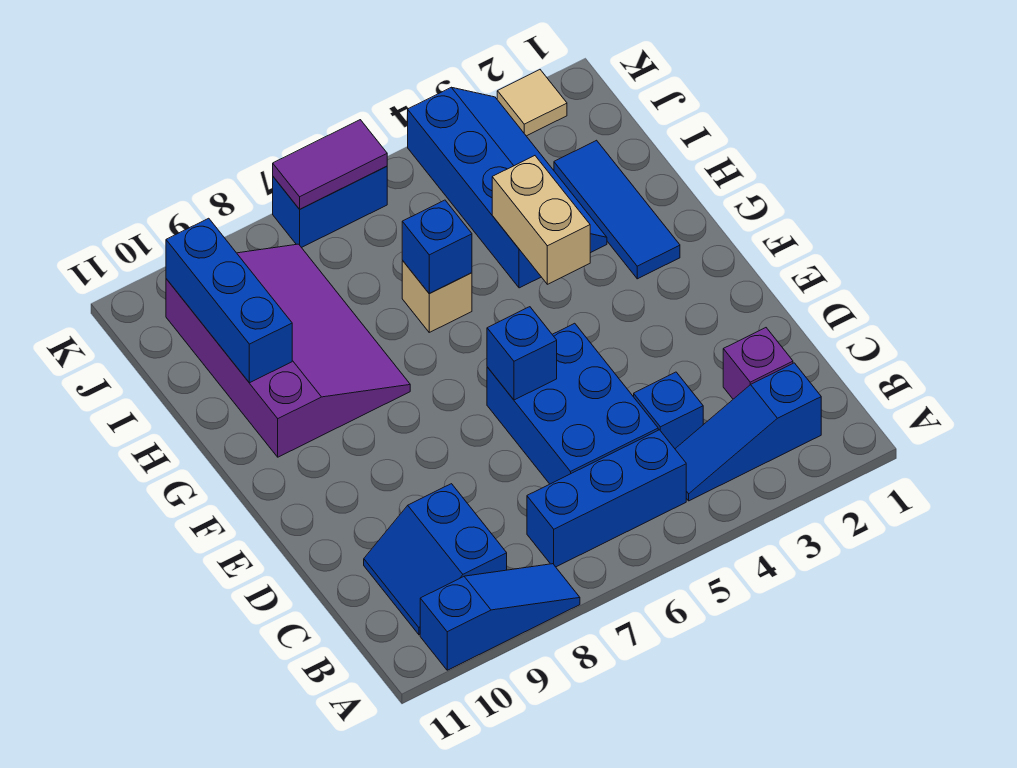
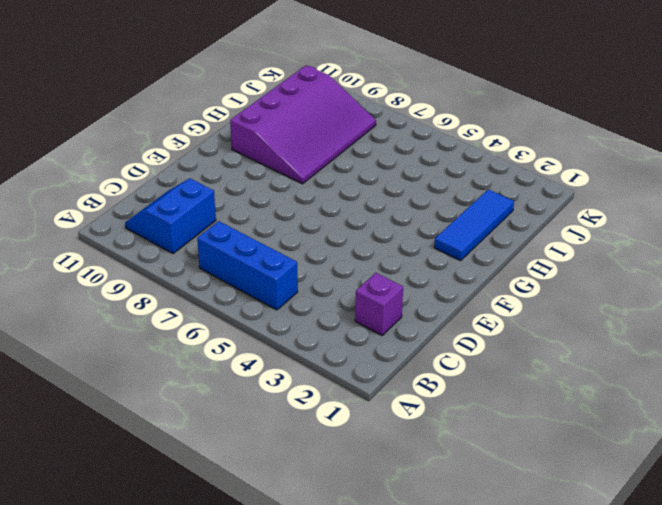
none -> blue 1x3 slope [420,564,580,670]
none -> blue 1x3 slope [675,363,821,501]
none -> blue 1x1 brick [634,372,703,448]

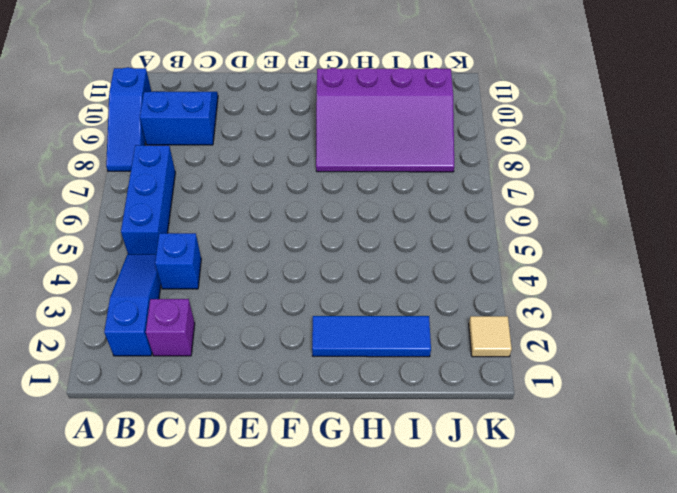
none -> blue 2x3 brick [487,323,658,484]
none -> blue 2x4 slope [408,87,607,288]
none -> tan 1x1 brick [402,261,472,332]

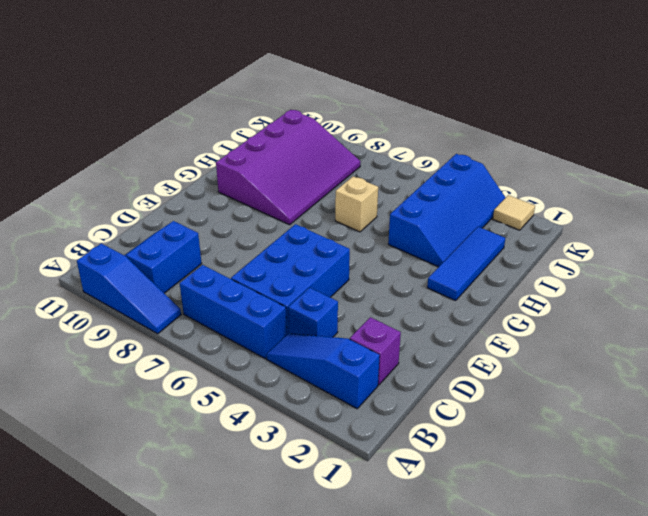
none -> blue 1x2 brick [273,166,387,248]
none -> blue 1x1 brick [487,307,557,400]
none -> tan 1x2 brick [492,156,590,284]

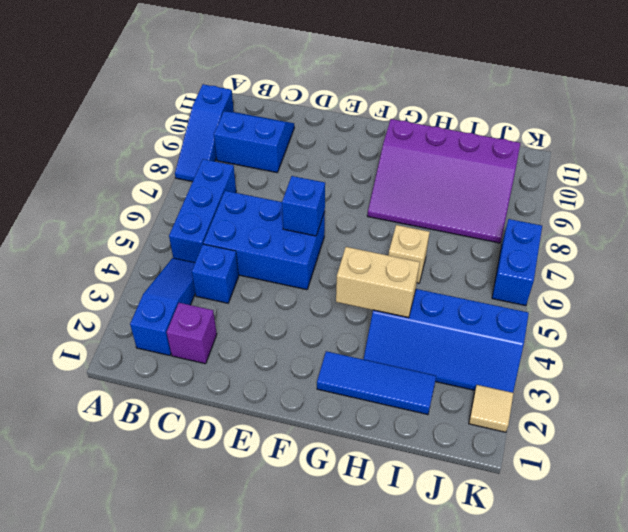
none -> blue 1x1 brick [402,200,472,294]
none -> blue 1x3 brick [166,218,292,383]
none -> purple 1x2 tile [273,120,387,209]

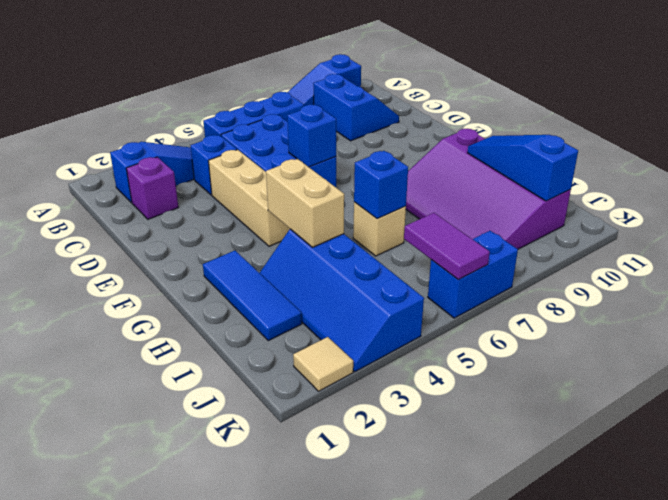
tan 1x3 brick [209,150,290,246] -> none
blue 1x3 slope [467,135,578,201] -> blue 1x3 brick [166,218,292,383]
purple 1x2 tile [404,213,490,280] -> purple 1x2 tile turned to [273,120,387,209]

